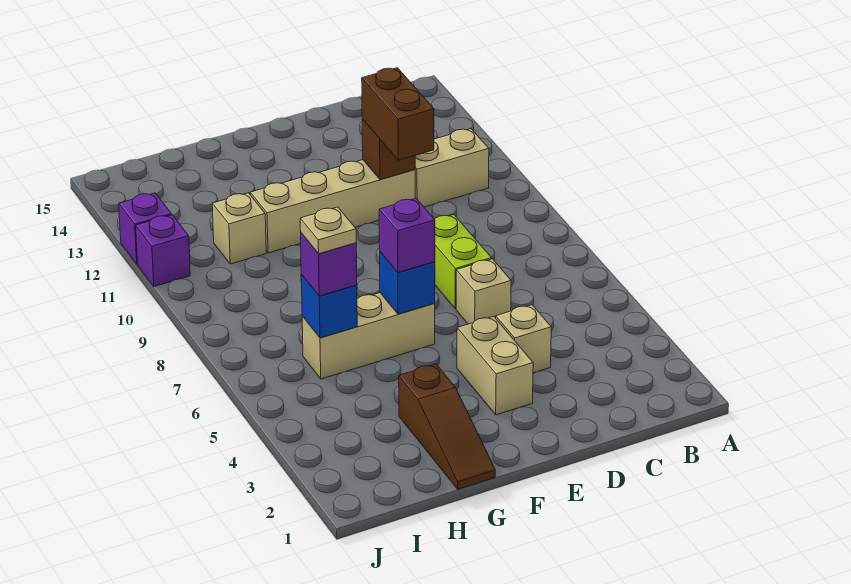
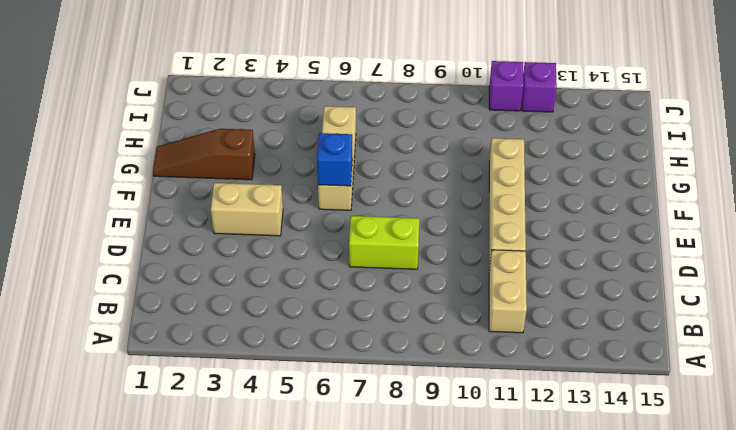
none -> tan 1x1 brick [496,305,551,373]
none -> tan 1x1 brick [456,259,511,324]
none -> tan 1x1 brick [212,193,266,264]

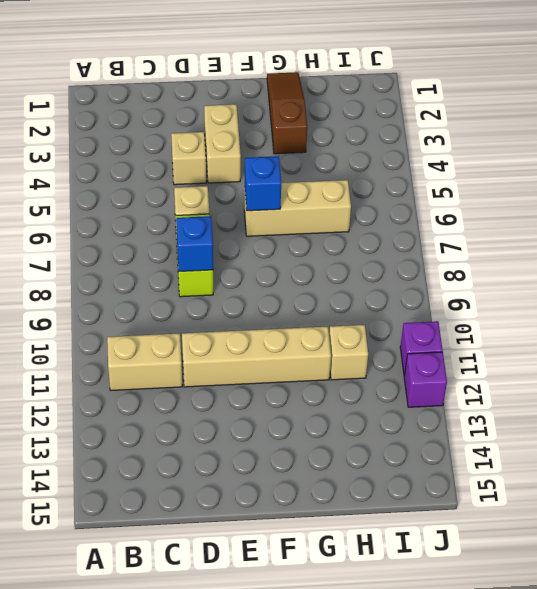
blue 1x1 brick [176,216,213,271] -> blue 1x1 brick moved to [301,275,357,338]
none -> brown 1x1 brick [362,119,415,180]
none -> brown 1x2 brick [362,68,434,160]
none -> purple 1x1 brick [379,198,435,273]

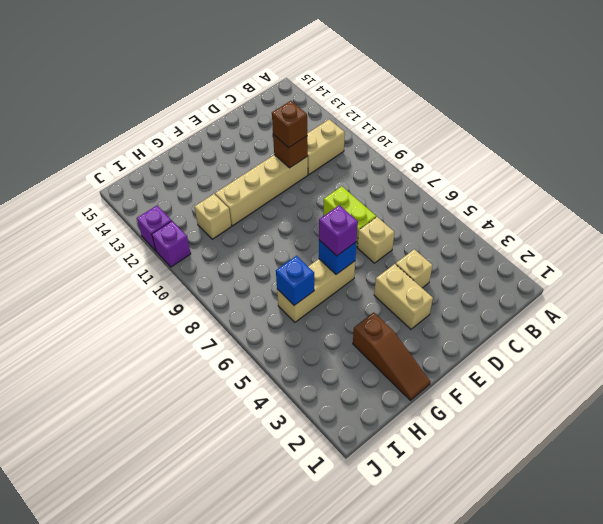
brown 1x1 brick [272,101,307,148] -> brown 1x2 brick [362,68,434,160]
none -> purple 1x1 brick [301,233,357,296]
none -> tan 1x1 plate [300,207,356,254]

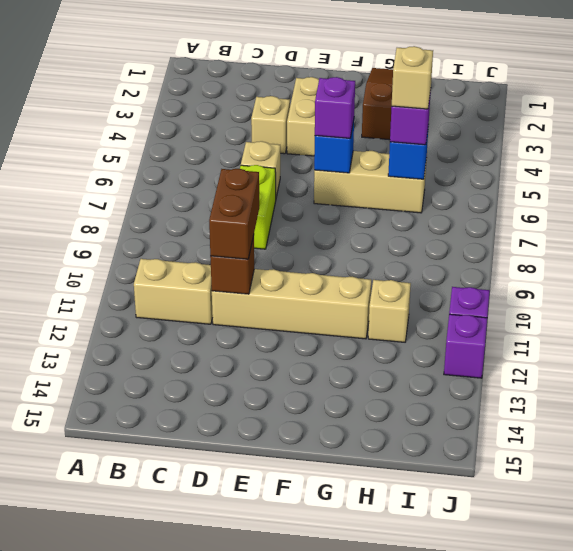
tan 1x1 brick [392,46,433,109] -> tan 1x1 plate [300,207,356,254]

